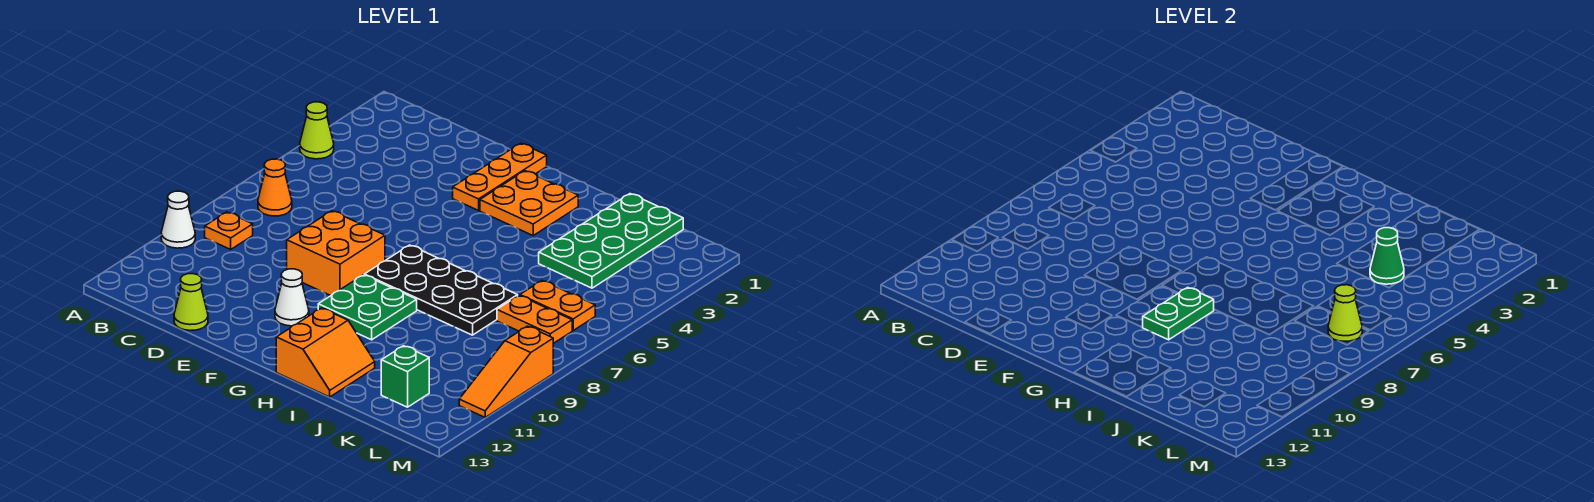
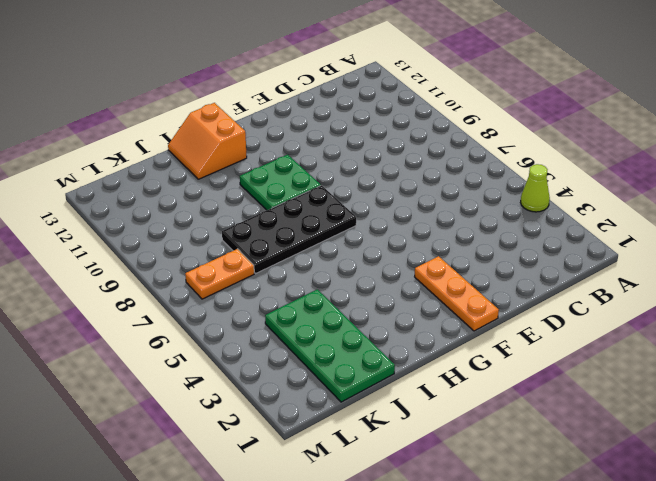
none -> white 1x1 cone [161,191,195,248]
none -> orange 1x1 cone [258,159,292,216]
none -> orange 1x1 plate [205,212,253,249]

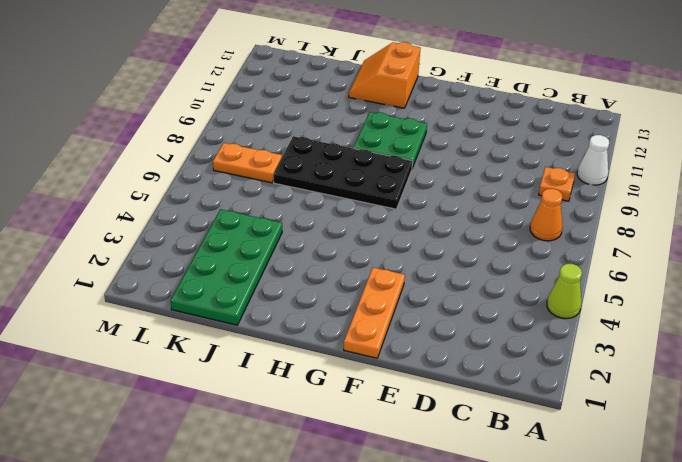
none -> lime 1x1 cone [174,274,208,331]
none -> orange 2x2 brick [287,211,385,296]
none -> white 1x1 cone [275,269,309,326]

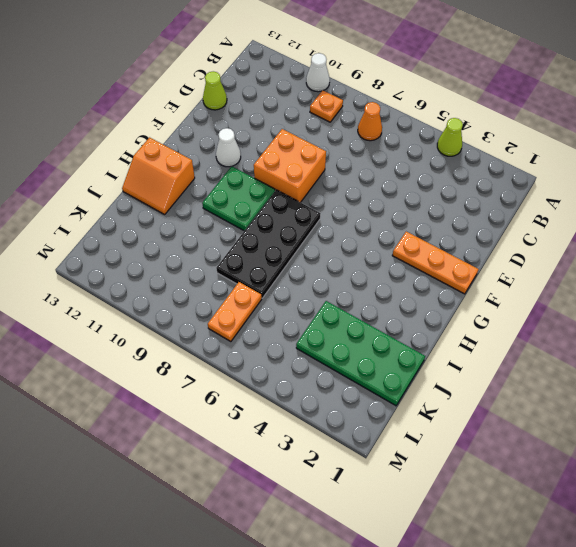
none -> orange 2x2 plate [480,171,578,235]
none -> orange 1x2 plate [520,281,595,330]
none -> green 1x1 brick [381,346,429,407]

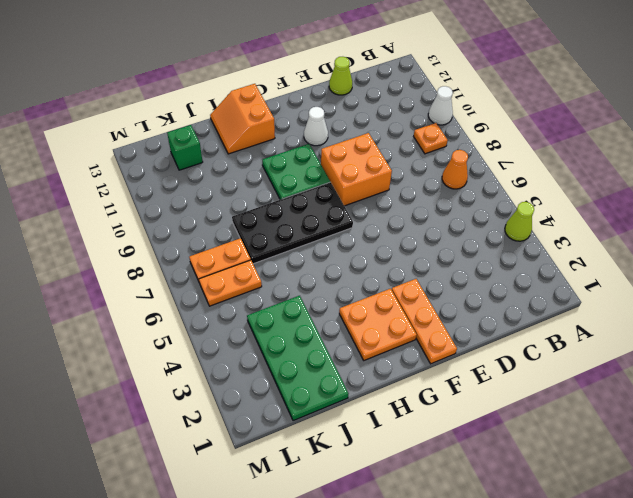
none -> orange 1x3 slope [459,326,553,417]
none -> green 1x2 plate [1142,287,1214,340]
none -> green 1x1 cone [1370,228,1404,284]

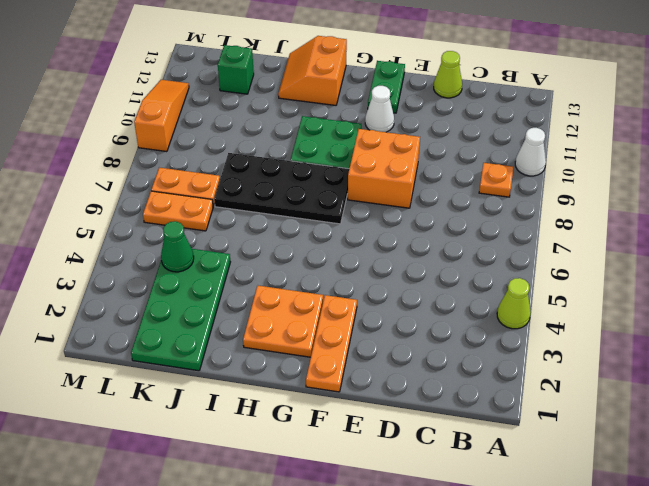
green 1x2 plate [368,61,405,113] -> green 1x2 plate moved to [1142,287,1214,340]
none -> orange 1x1 cone [258,159,292,216]
none -> lime 1x1 cone [1328,285,1362,341]

